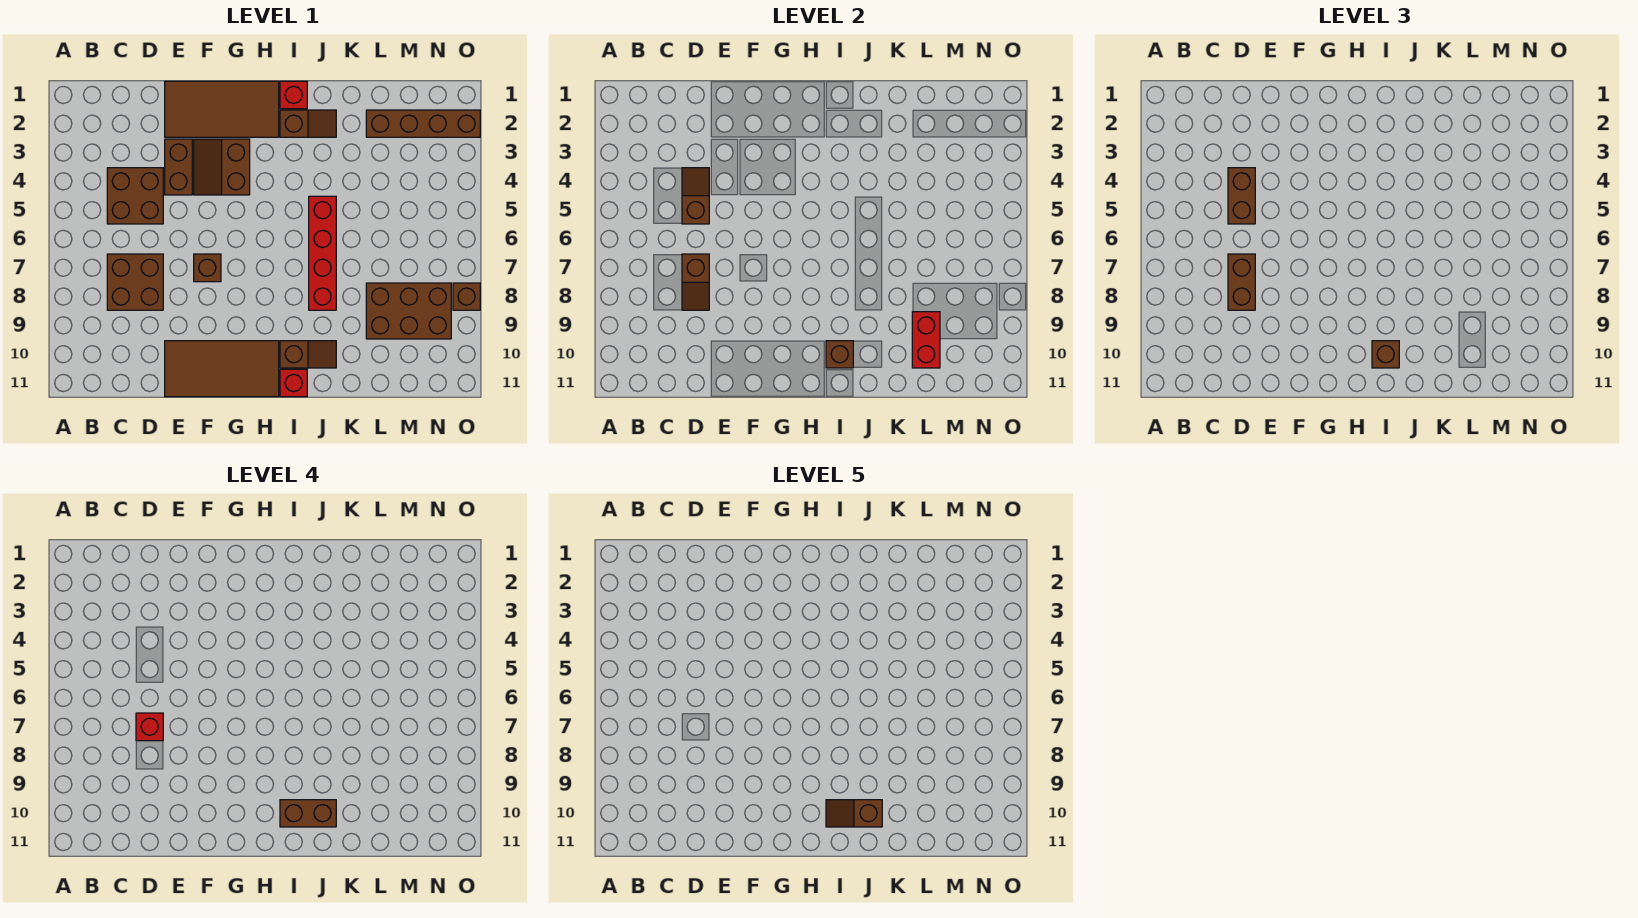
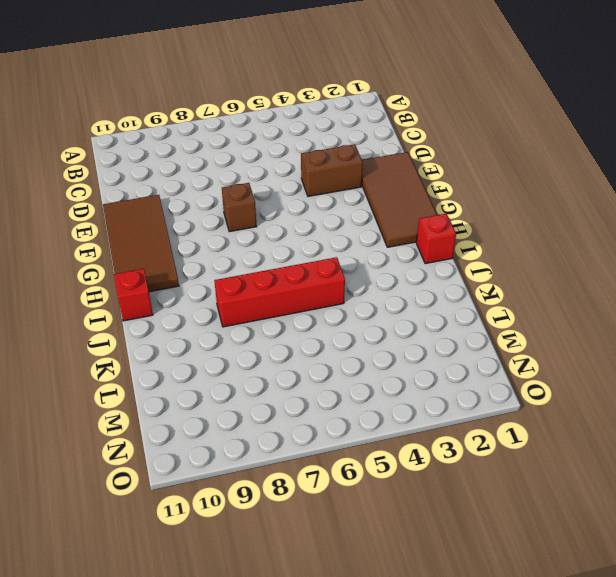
none -> brown 2x2 brick [107,168,163,224]
none -> brown 2x2 brick [107,254,163,310]
none -> brown 2x2 slope [194,139,250,195]

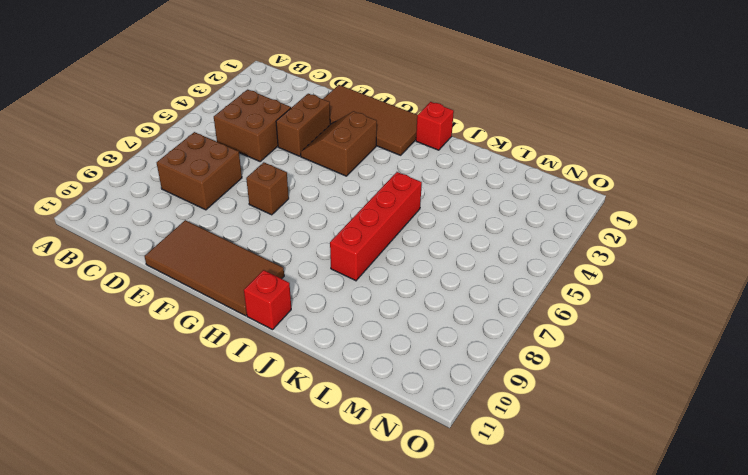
none -> brown 1x2 slope [280,110,336,137]
none -> brown 1x2 slope [280,341,336,368]
none -> brown 1x4 brick [366,110,480,137]

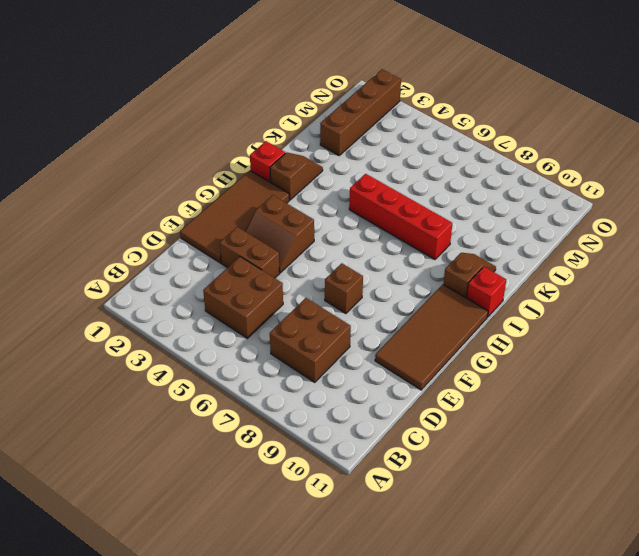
none -> brown 2x3 brick [366,283,451,339]
none -> brown 1x1 brick [453,283,480,310]
none -> brown 1x2 slope [682,168,709,224]

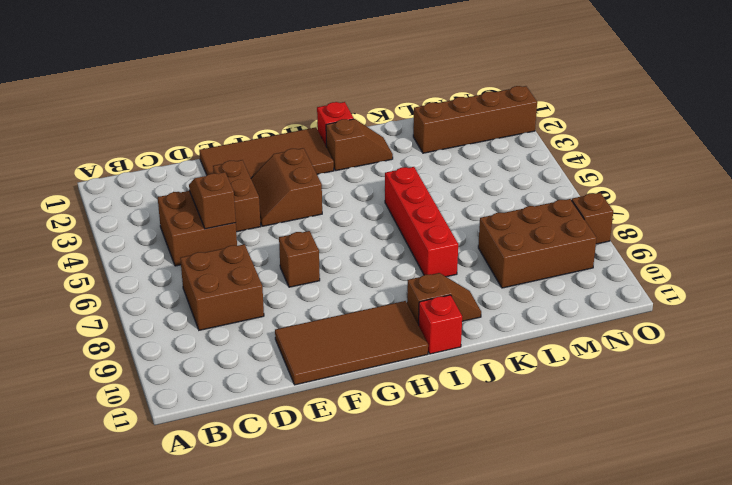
none -> brown 1x2 slope [682,254,709,310]
none -> brown 1x1 brick [826,341,853,368]
none -> red 1x2 brick [912,312,940,368]

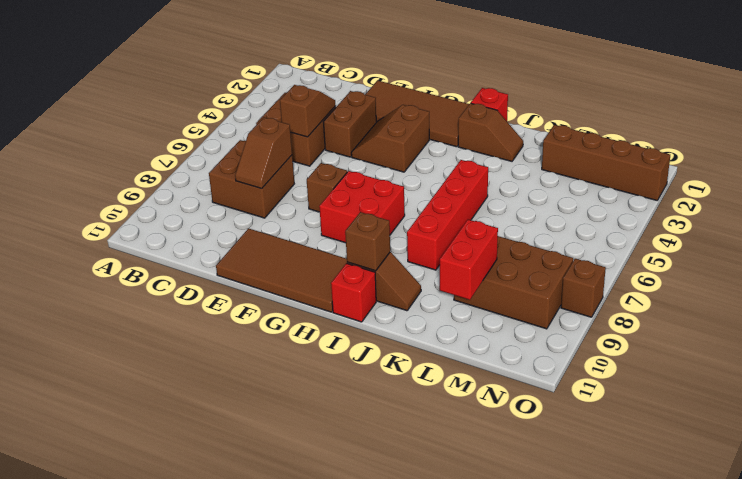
red 2x2 brick [319,171,405,243] -> none
none -> brown 1x2 brick [1228,168,1255,224]
none -> brown 1x2 brick [1228,254,1255,310]
none -> brown 1x1 brick [1372,341,1399,368]

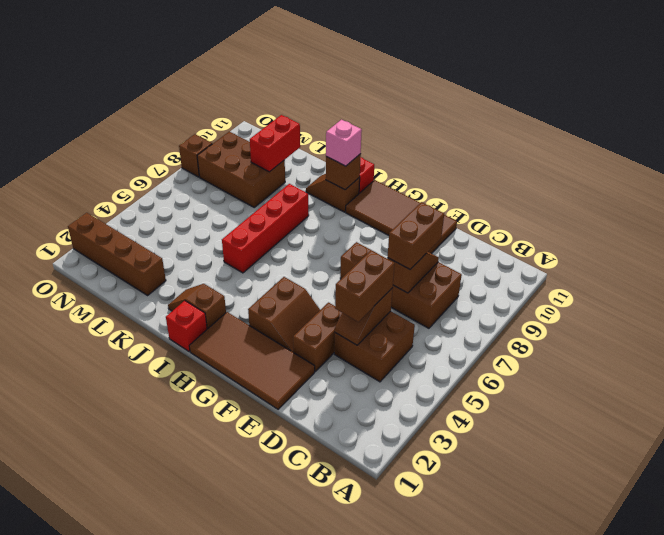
pink 1x1 brick [326,120,362,166] -> brown 1x1 brick [1372,341,1399,368]
none -> red 1x1 brick [136,713,163,741]
none -> brown 1x2 brick [280,800,336,827]
none -> brown 1x2 slope [826,800,882,827]

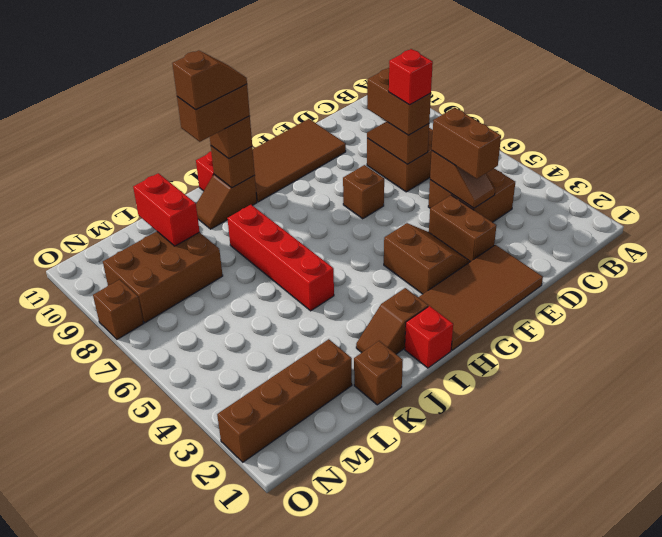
brown 1x1 brick [354,341,403,405] -> none

